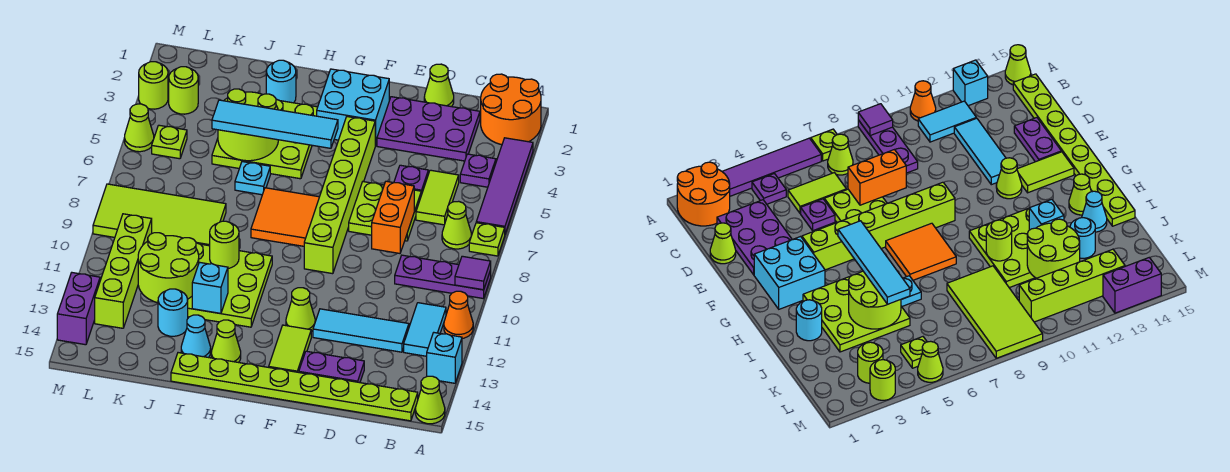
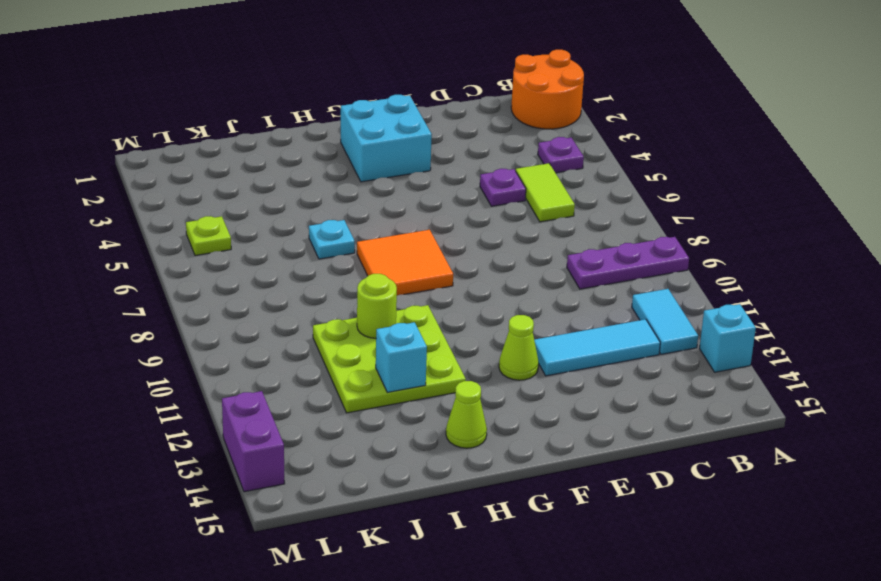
none -> purple 1x4 tile [476,138,533,234]
none -> lime 1x1 plate [469,223,505,256]
none -> orange 1x1 cone [444,291,473,338]
none -> lime 1x1 cone [415,376,445,424]

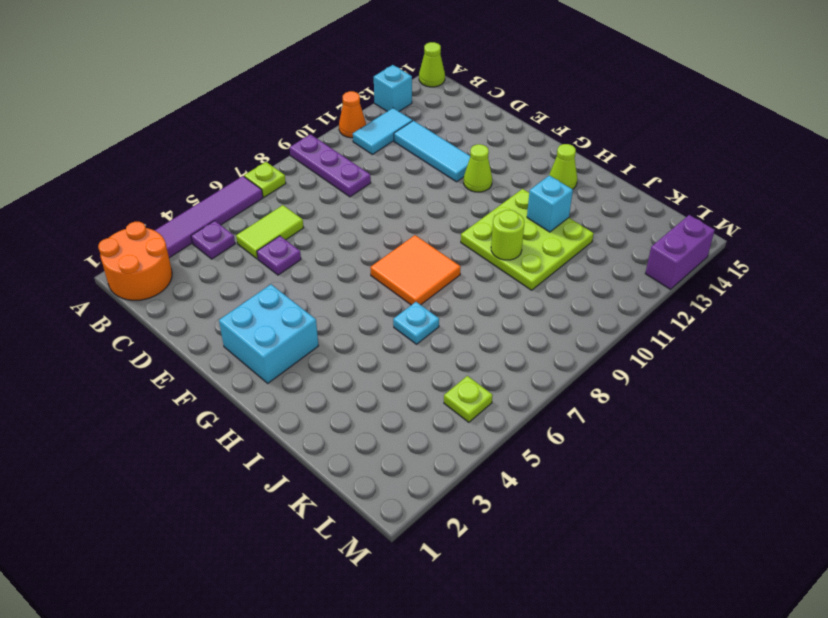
none -> lime 1x1 cone [442,201,472,249]
none -> lime 1x8 plate [171,353,418,421]
none -> purple 2x3 plate [377,97,480,161]
none -> lime 1x1 cone [424,64,454,107]

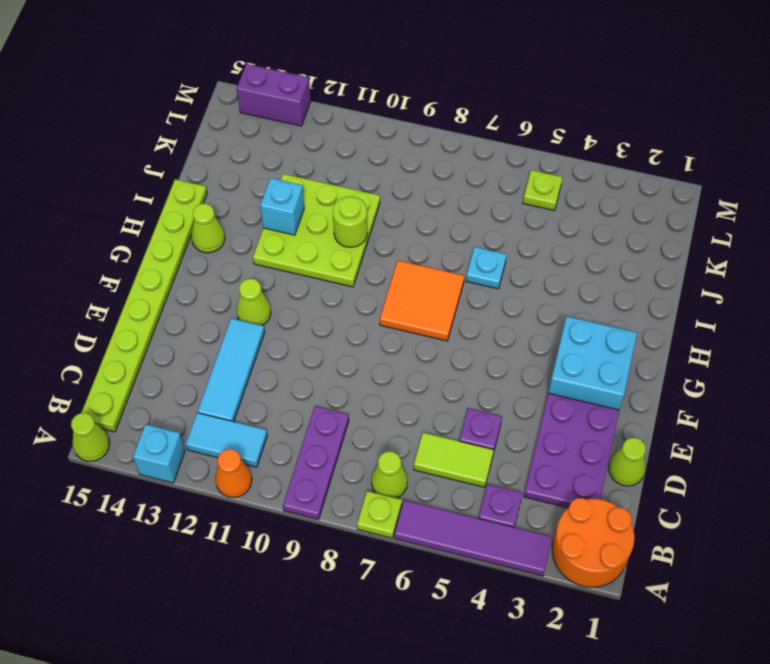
none -> lime 2x2 plate [349,182,421,241]
none -> purple 1x2 plate [299,351,364,383]
none -> lime 1x6 brick [304,117,375,274]
none -> lime 1x2 tile [269,325,311,372]

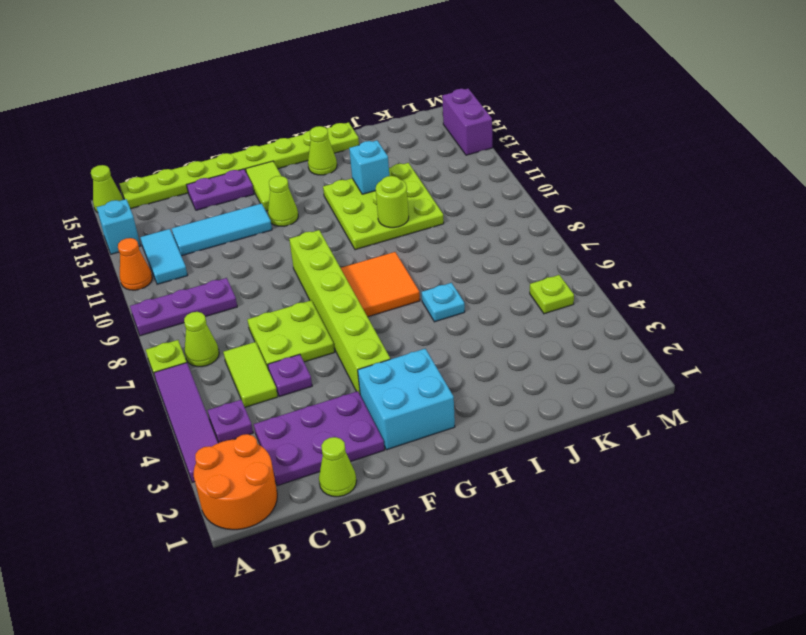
none -> lime 3x3 plate [212,99,318,179]
none -> cyan 1x1 round brick [266,60,296,103]
none -> cyan 1x1 cone [181,315,211,357]
none -> lime 2x4 tile [93,184,226,246]

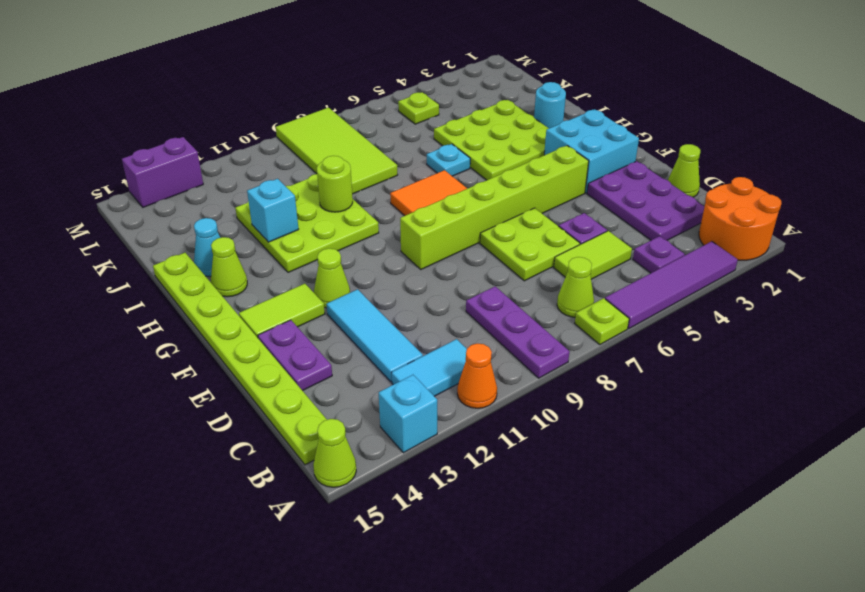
none -> cyan 1x1 round brick [158,289,188,336]
none -> lime 1x1 round brick [169,67,198,114]
none -> lime 1x4 brick [95,214,152,328]
none -> lime 1x1 round brick [139,62,168,109]

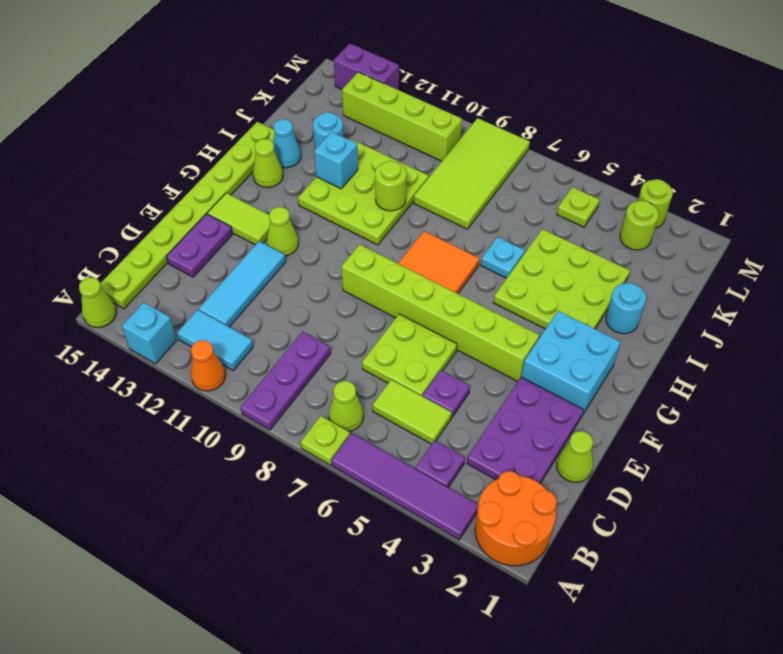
none -> lime 1x1 cone [124,104,154,152]
none -> purple 1x1 tile [455,256,491,290]
none -> orange 1x2 brick [372,181,414,253]
none -> lime 2x2 round brick [218,89,278,161]

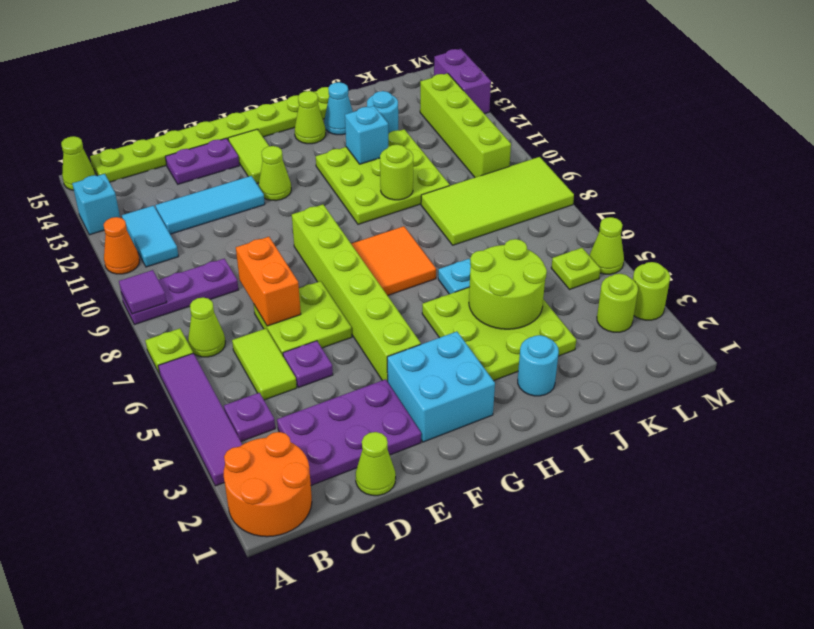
none -> lime 2x2 round brick [138,233,199,303]
none -> cyan 1x4 tile [212,100,338,148]

